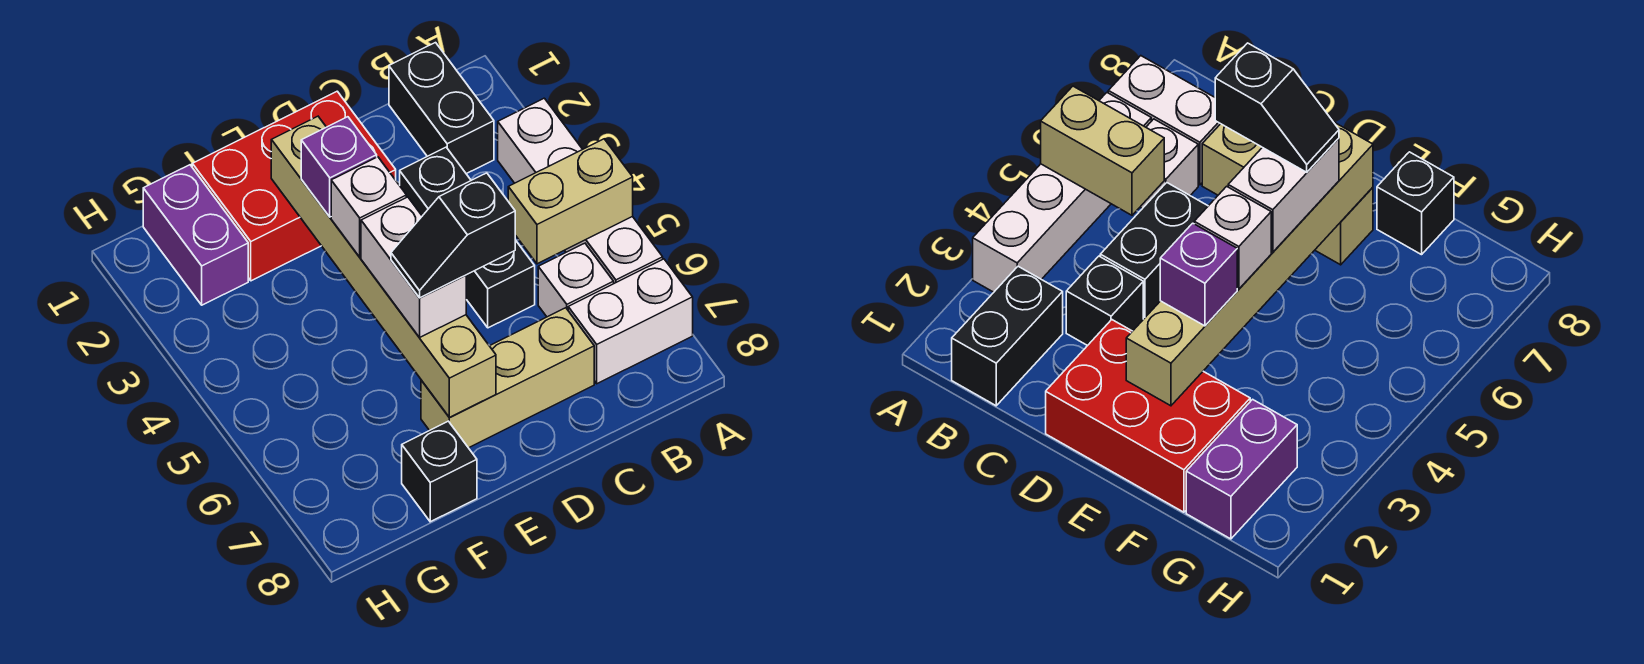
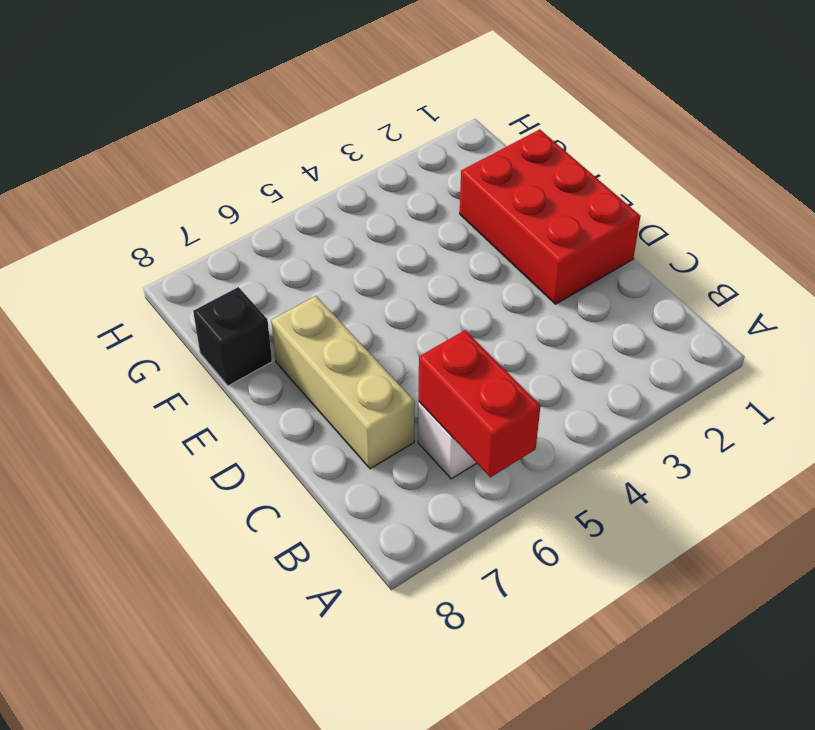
red 1x2 brick [419,330,540,477] -> none
none -> white 1x4 brick [498,98,663,283]
none -> white 1x2 brick [568,259,693,384]
none -> black 1x2 brick [389,43,494,174]

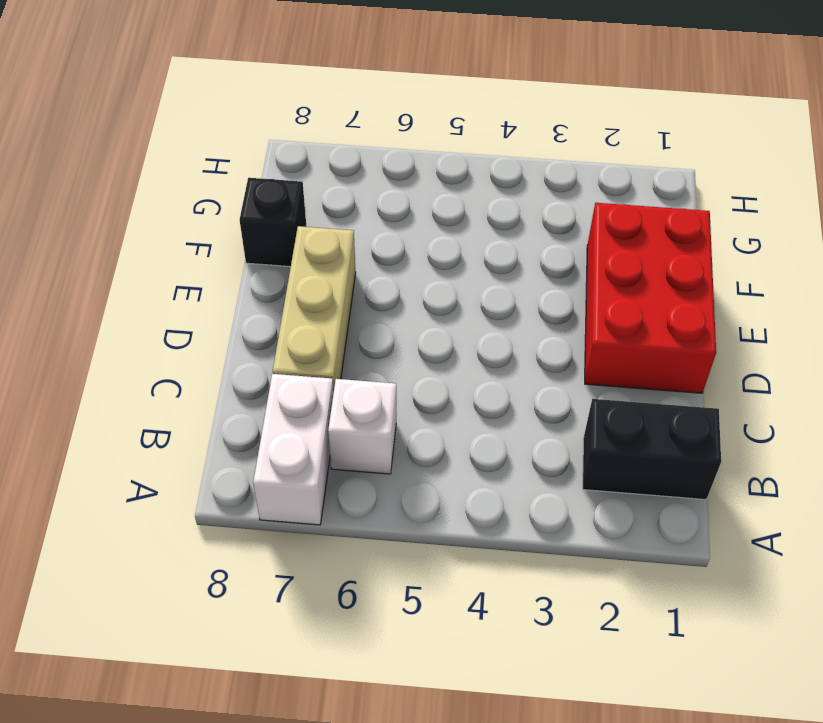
none -> white 1x4 brick [498,98,663,283]
none -> black 1x1 brick [400,147,471,216]
none -> black 1x2 brick [466,240,535,328]

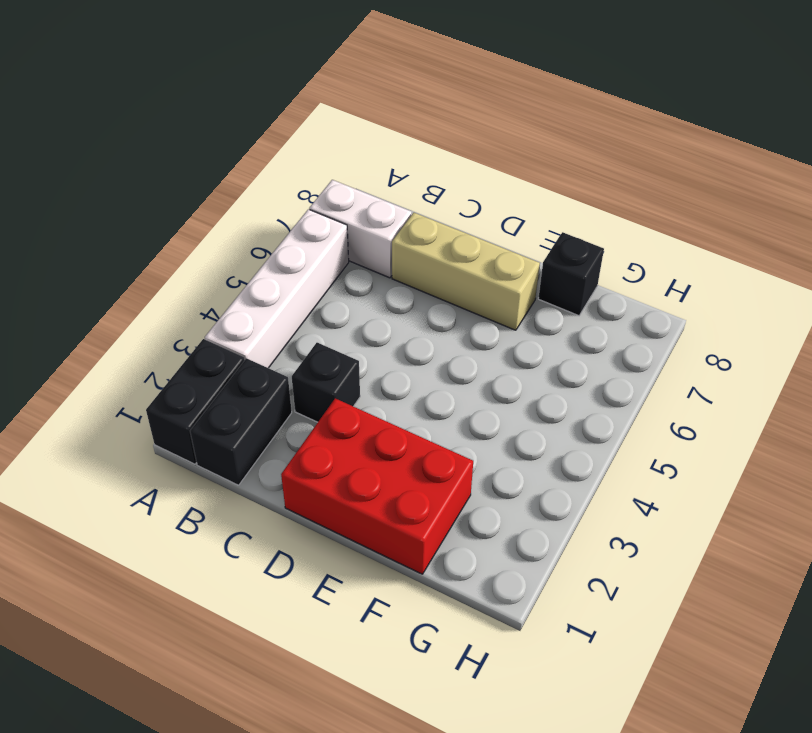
black 1x2 brick [146,339,245,464] -> black 1x2 brick moved to [466,240,535,328]
none -> white 1x1 brick [538,243,614,317]
none -> purple 1x2 brick [143,165,248,305]
none -> tan 1x2 brick [508,139,633,264]

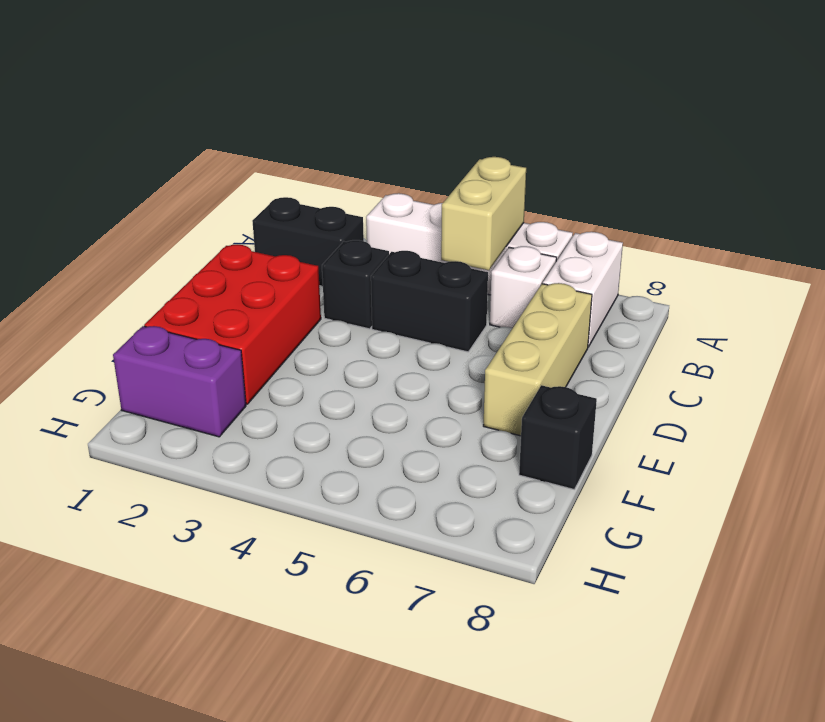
none -> tan 1x6 brick [271,116,496,418]
none -> purple 1x1 brick [301,117,377,217]
none -> white 1x1 brick [331,157,406,257]

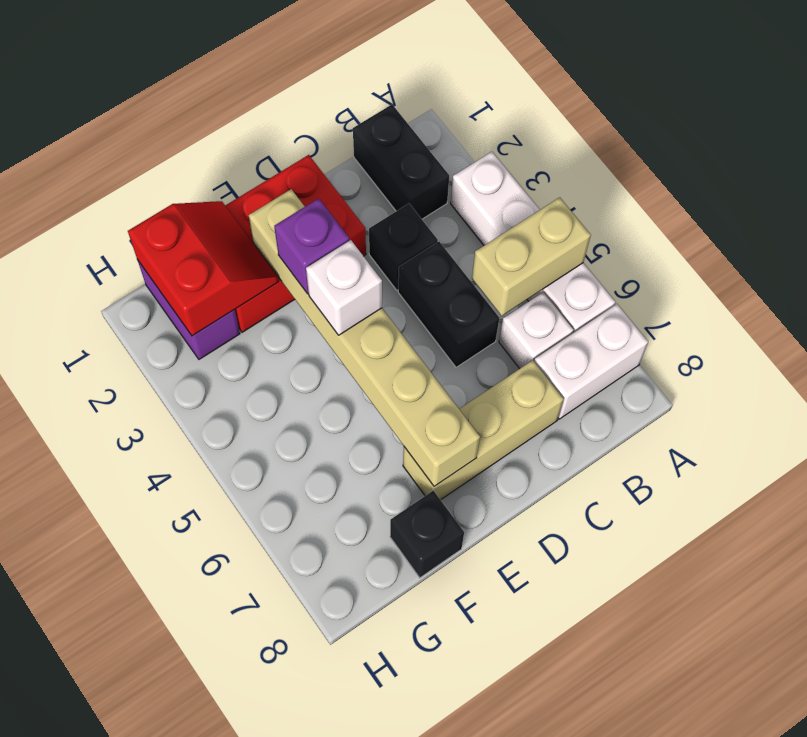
red 2x2 slope [128,201,279,336] -> none
none -> white 1x2 brick [361,197,466,338]
none -> black 1x2 slope [391,173,515,298]

